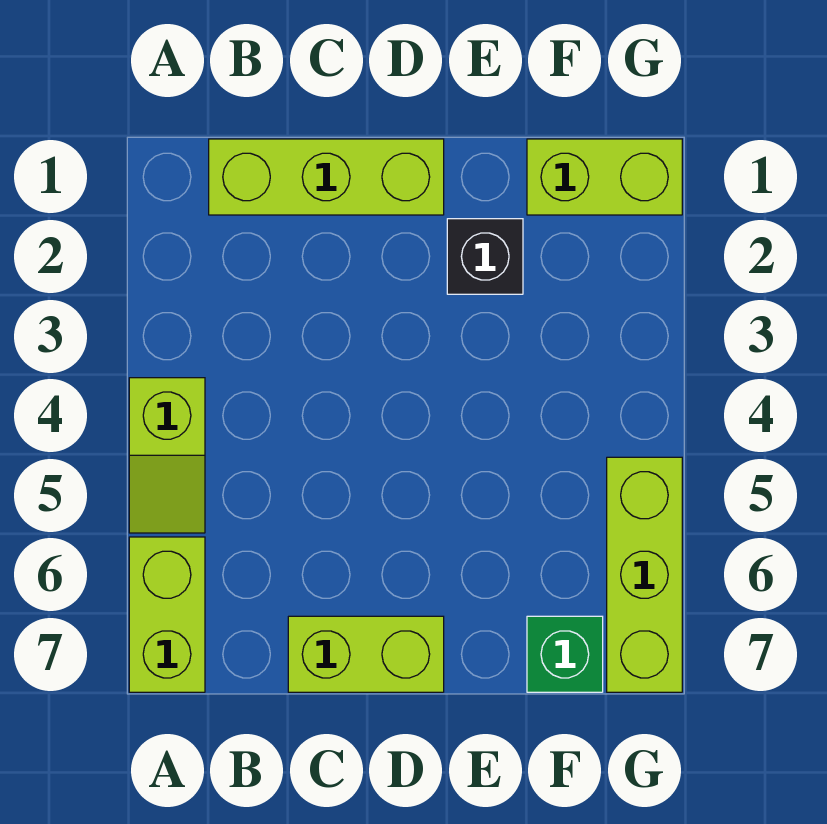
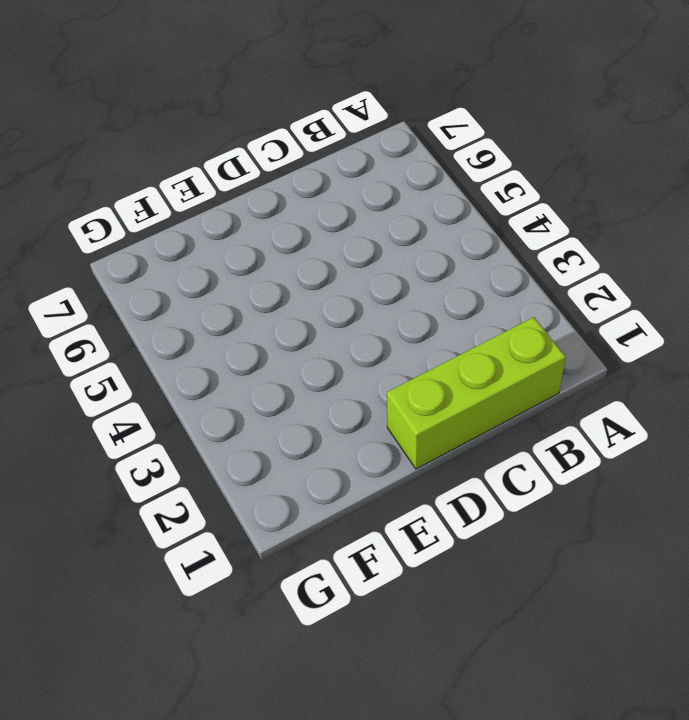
none -> lime 1x2 slope [129,378,205,533]
none -> lime 1x2 brick [129,537,205,692]

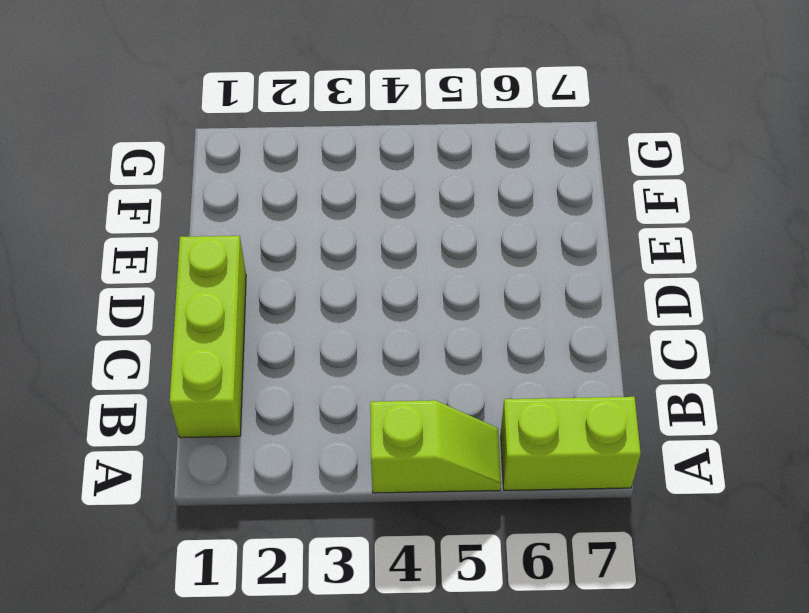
none -> lime 1x2 brick [288,616,444,692]
none -> black 1x1 brick [447,219,523,294]

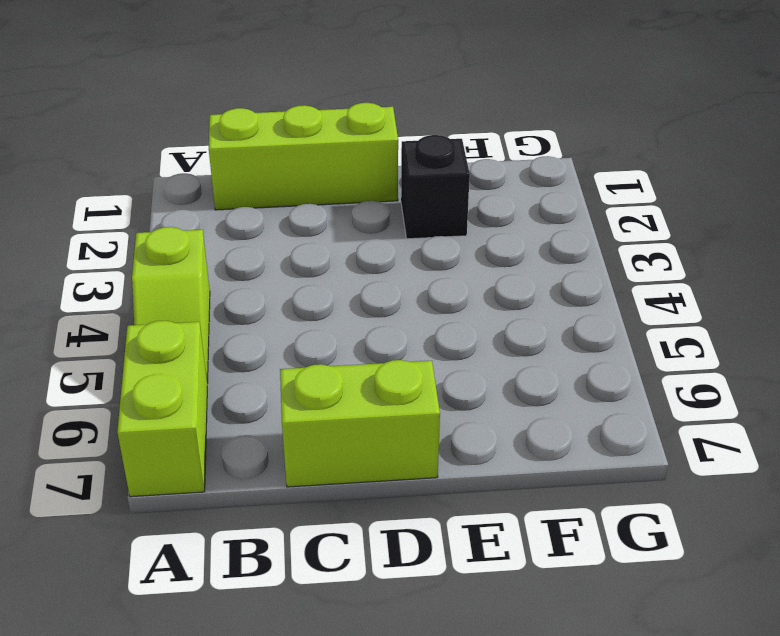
none -> lime 1x2 brick [527,139,682,215]
none -> green 1x1 brick [527,616,603,692]

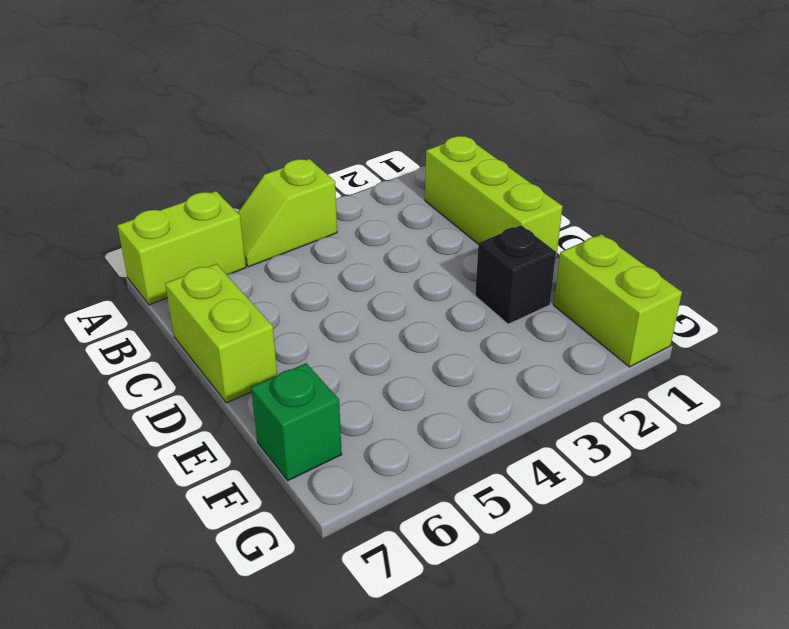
none -> lime 1x3 brick [607,457,682,692]

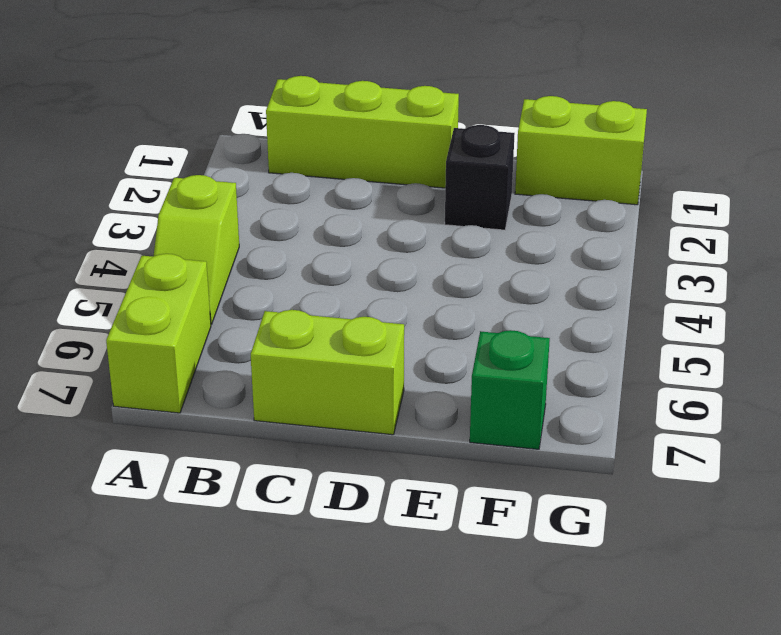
none -> lime 1x3 brick [607,457,682,692]

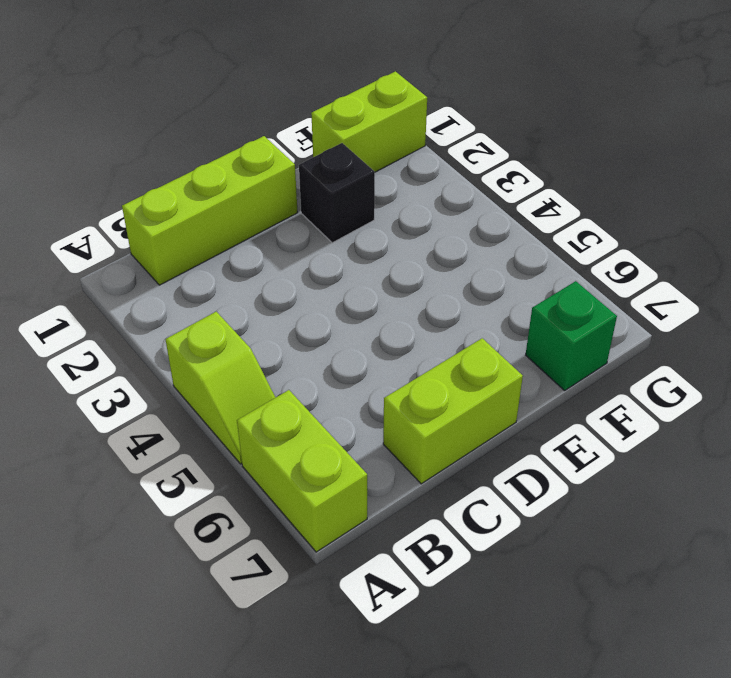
none -> lime 1x3 brick [607,457,682,692]

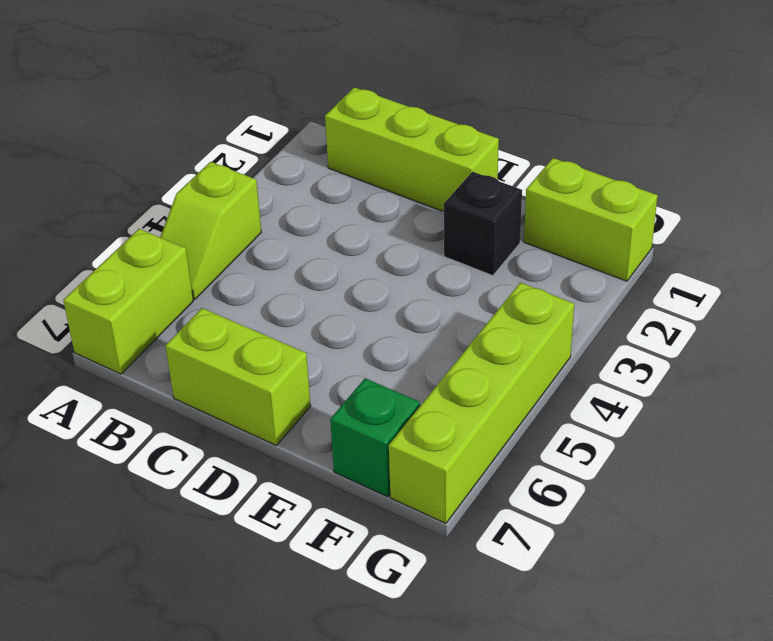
lime 1x4 brick [389,282,574,524] -> lime 1x3 brick [607,457,682,692]

